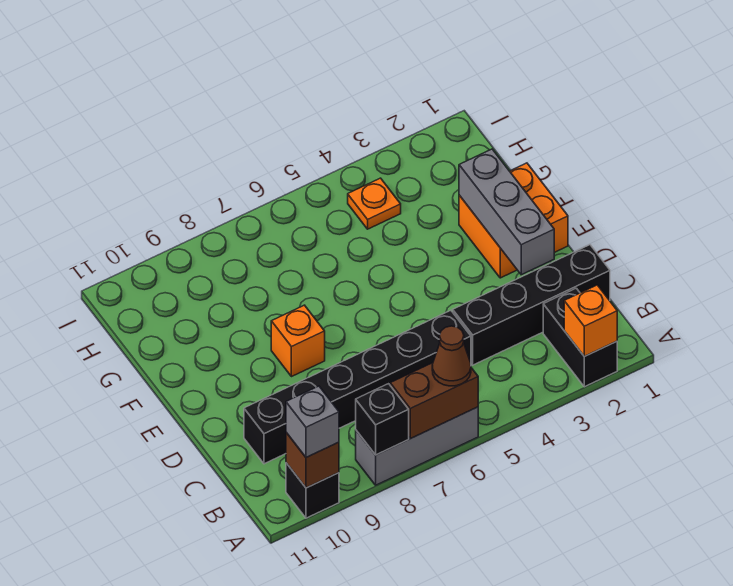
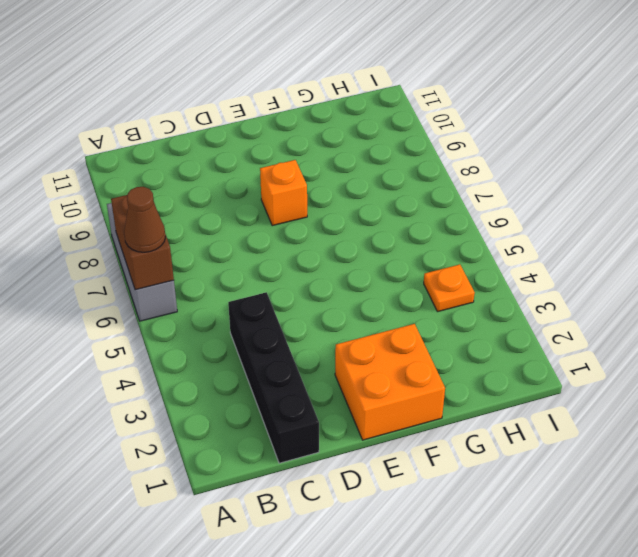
none -> black 1x2 brick [543,288,617,387]
none -> black 1x1 brick [286,463,339,518]
none -> black 1x6 brick [244,310,471,464]

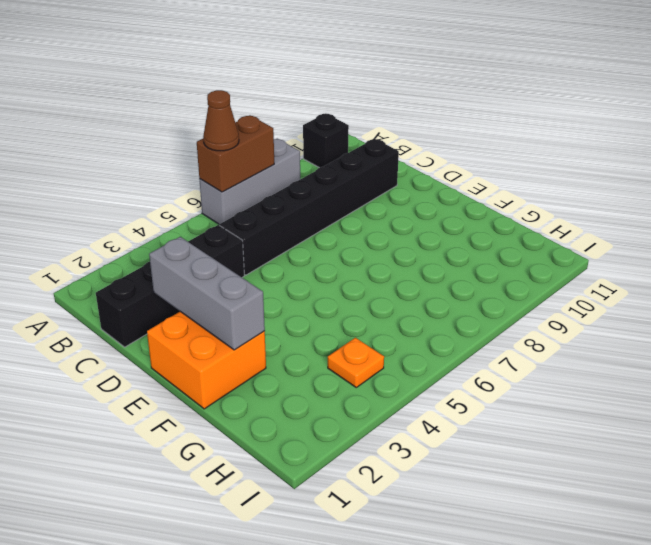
none -> black 1x2 brick [543,288,617,387]
none -> orange 1x1 brick [271,305,325,377]
none -> orange 1x1 brick [564,285,617,356]

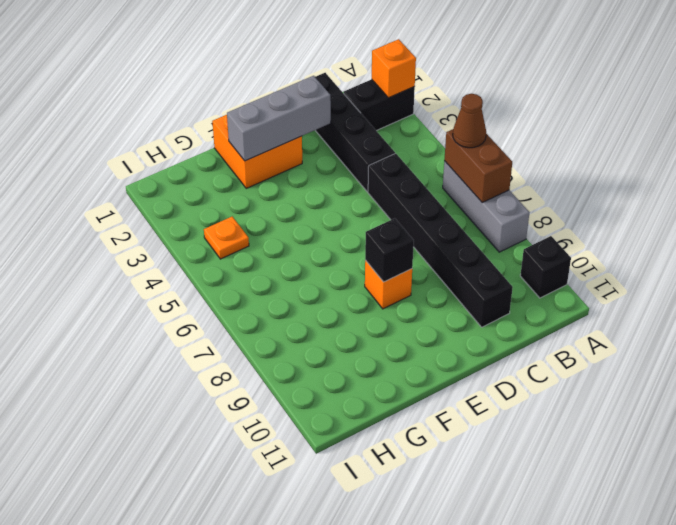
black 1x1 brick [365,218,414,282] -> black 1x1 brick moved to [356,384,409,455]
none -> brown 1x1 brick [286,432,339,488]
none -> grey 1x1 brick [286,386,339,457]

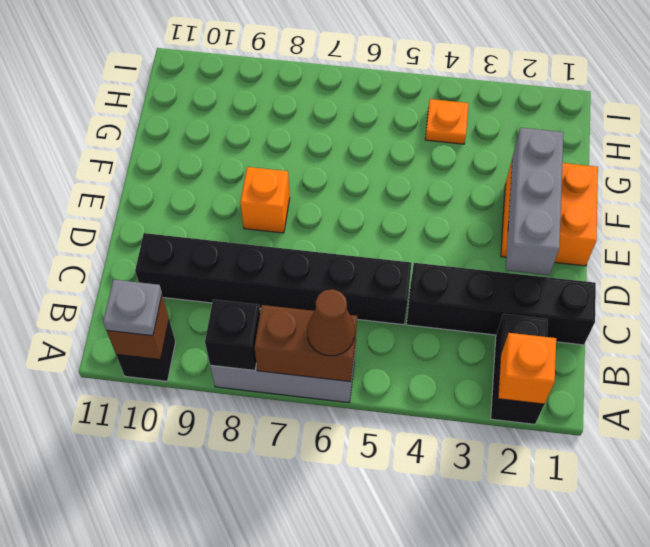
grey 1x1 plate [103,280,162,336] -> grey 1x1 brick [286,386,339,457]

